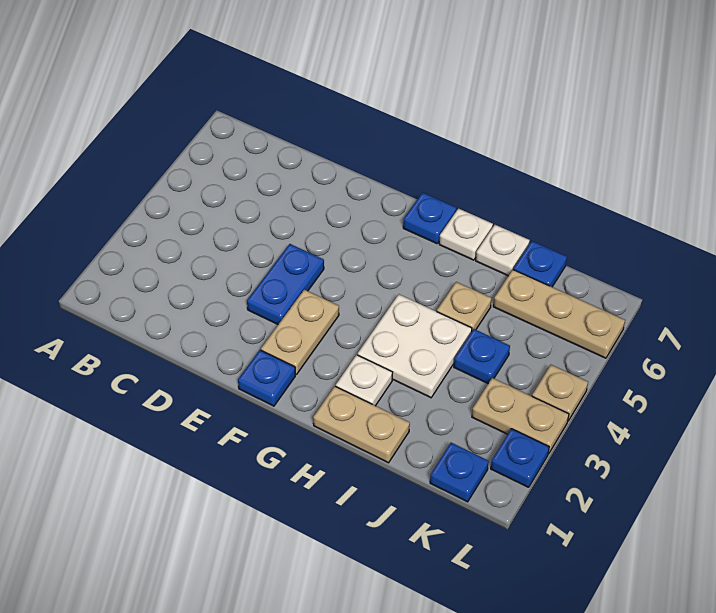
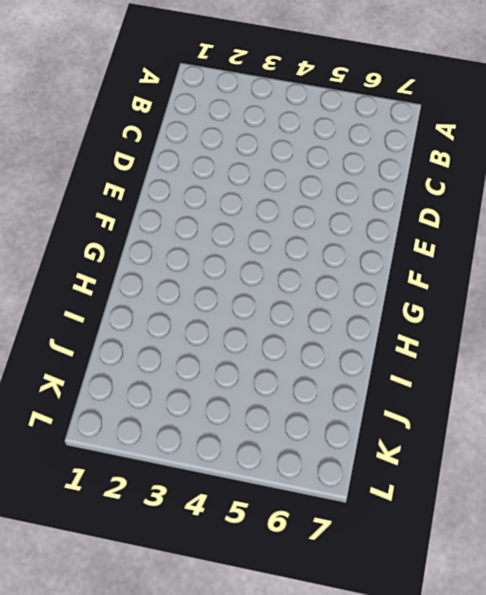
none -> blue 1x2 plate [247,244,324,324]
none -> blue 1x1 plate [238,350,295,406]
none -> tan 1x2 plate [261,290,339,375]

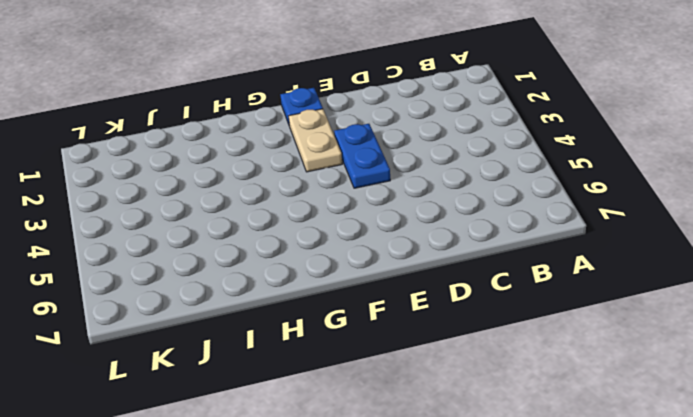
none -> blue 1x1 plate [403,193,457,244]
none -> tan 1x2 plate [313,386,410,463]
none -> white 1x1 plate [336,355,393,406]

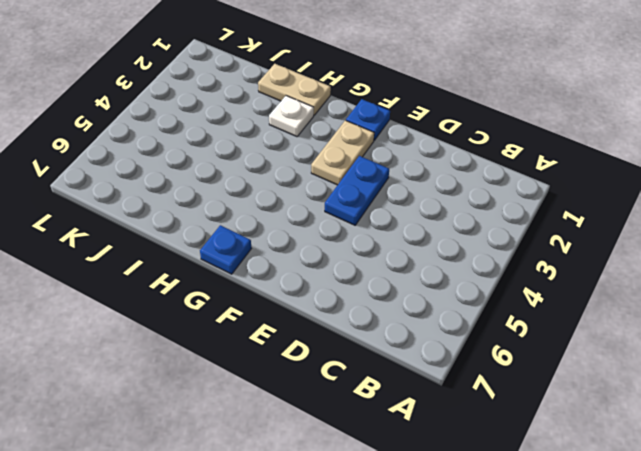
none -> white 2x2 plate [358,294,472,398]
none -> white 1x1 plate [439,209,493,260]
none -> tan 1x1 plate [437,282,492,330]

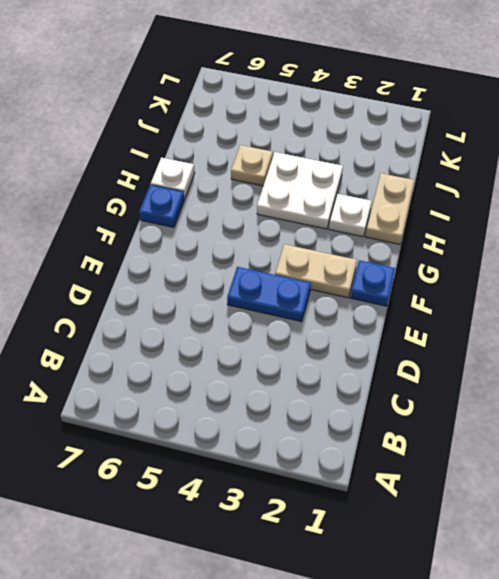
none -> white 1x1 plate [476,225,530,276]
none -> blue 1x1 plate [454,329,510,383]
none -> tan 1x3 plate [493,270,625,358]

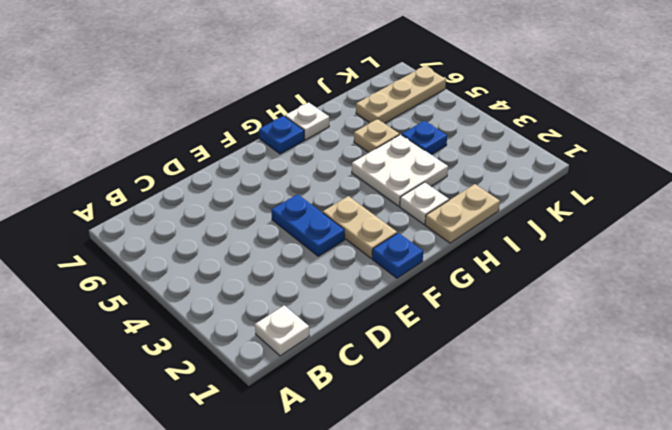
white 1x1 plate [255,305,309,356] -> white 1x1 plate moved to [476,225,530,276]
none -> blue 1x1 plate [513,241,567,287]
none -> blue 1x1 plate [430,443,489,502]
none -> tan 1x2 plate [472,378,569,454]

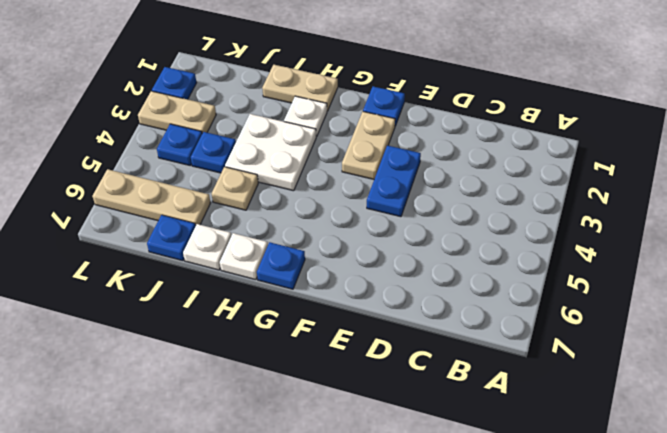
blue 1x1 plate [157,124,202,165] -> blue 1x1 plate moved to [430,443,489,502]
none -> tan 1x1 plate [532,365,588,421]

